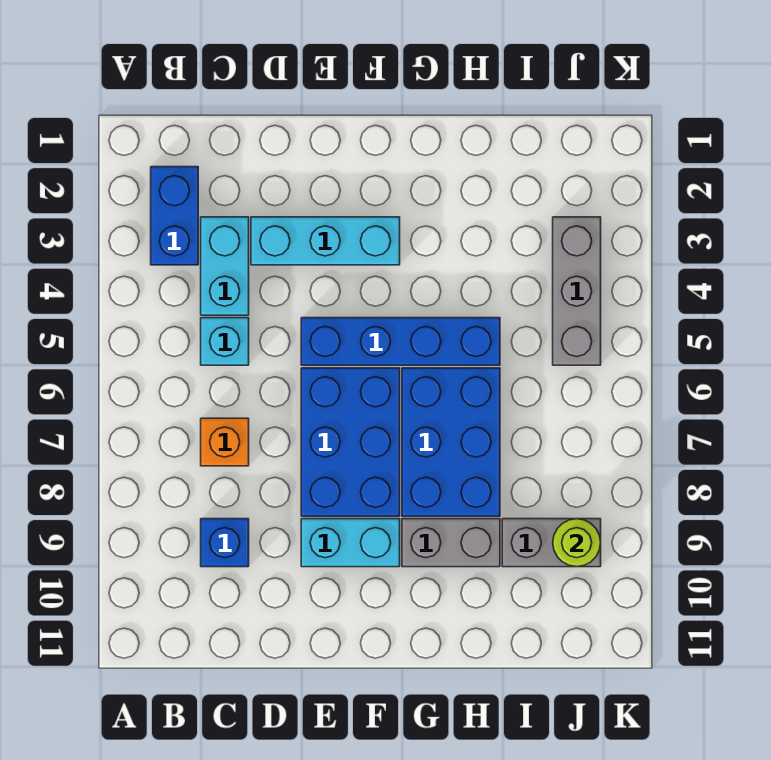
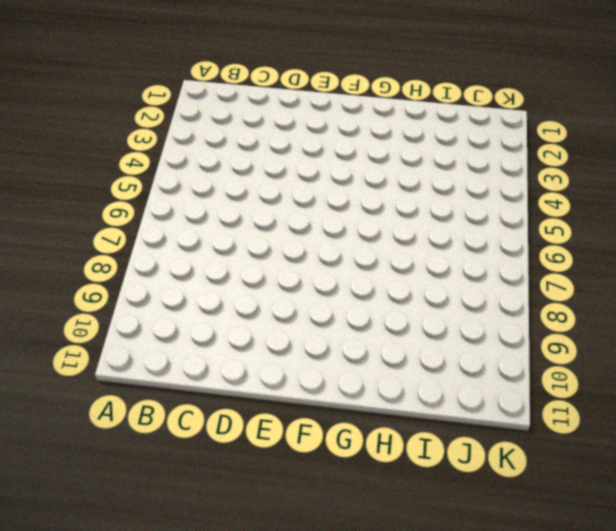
none -> blue 1x2 brick [151,167,198,265]
none -> cyan 1x2 brick [201,217,249,315]
none -> cyan 1x1 brick [201,318,249,365]

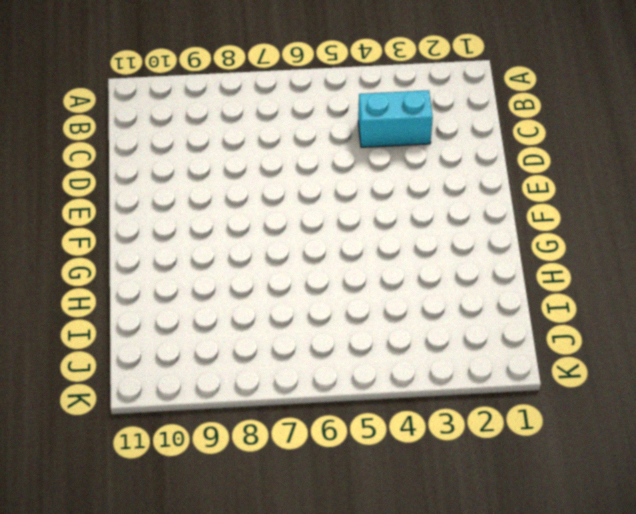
none -> blue 1x2 brick [151,167,198,265]
none -> cyan 1x1 brick [201,318,249,365]
none -> orange 1x1 brick [201,418,249,466]

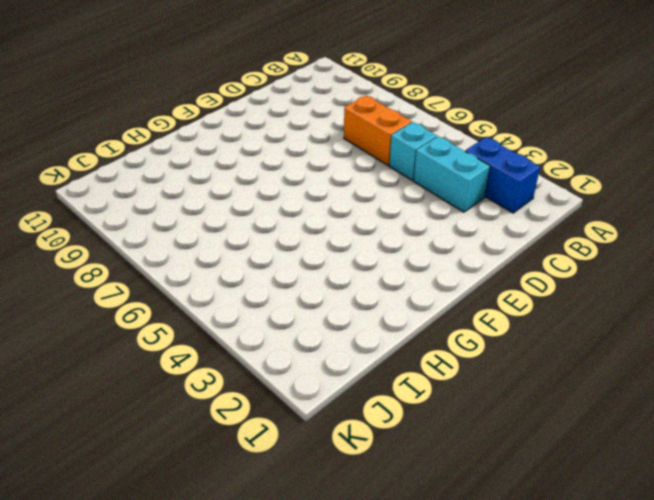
orange 1x2 brick [344,96,412,165] -> orange 1x1 brick [201,418,249,466]
none -> blue 1x1 brick [201,519,249,567]
none -> cyan 1x3 brick [251,217,400,265]
none -> blue 1x4 brick [301,318,500,365]

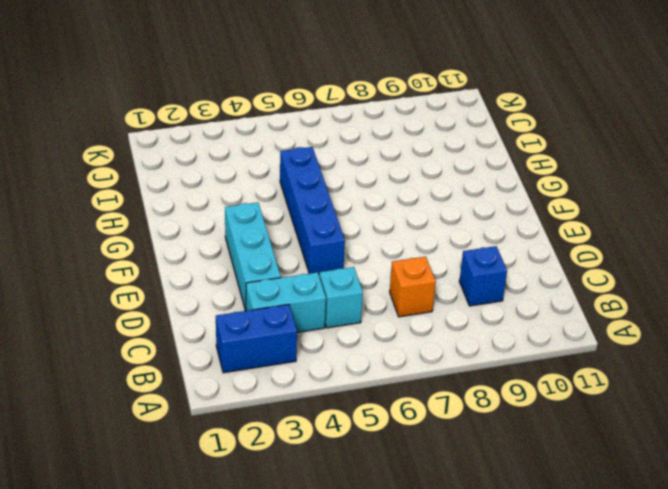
none -> blue 2x3 brick [301,368,400,516]
none -> cyan 1x2 brick [301,519,400,567]
none -> blue 2x3 brick [402,368,500,516]

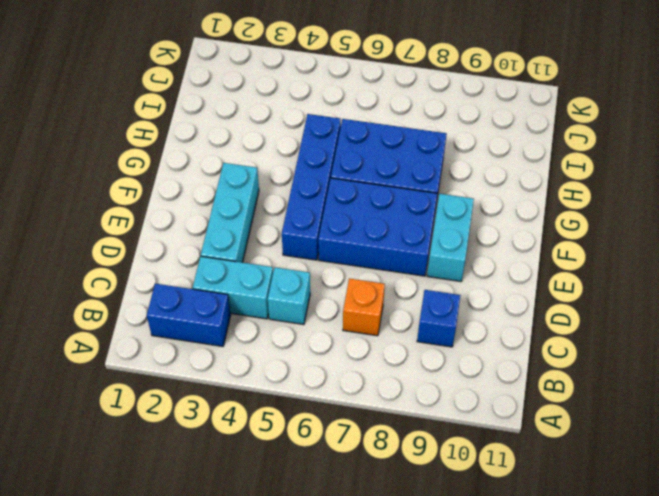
none -> grey 1x2 brick [402,519,500,567]
none -> grey 1x2 brick [502,519,601,567]
none -> grey 1x3 brick [553,217,601,365]

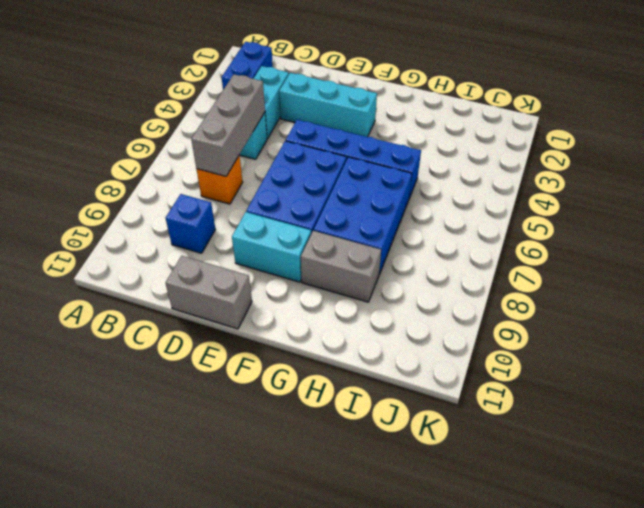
grey 1x3 brick [191,74,265,176] -> grey 1x3 brick moved to [553,217,601,365]
grey 1x2 brick [165,256,252,329] -> grey 1x2 brick moved to [502,519,601,567]
none -> lime 1x1 round brick [553,519,601,567]

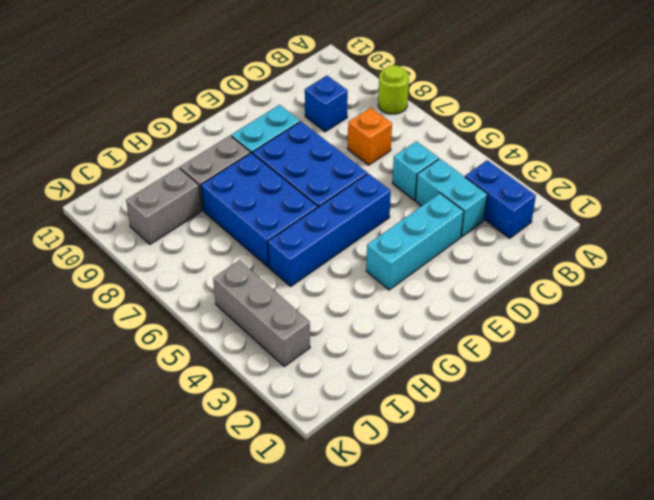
lime 1x1 round brick [378,65,409,114] -> lime 1x1 round brick moved to [553,519,601,567]

